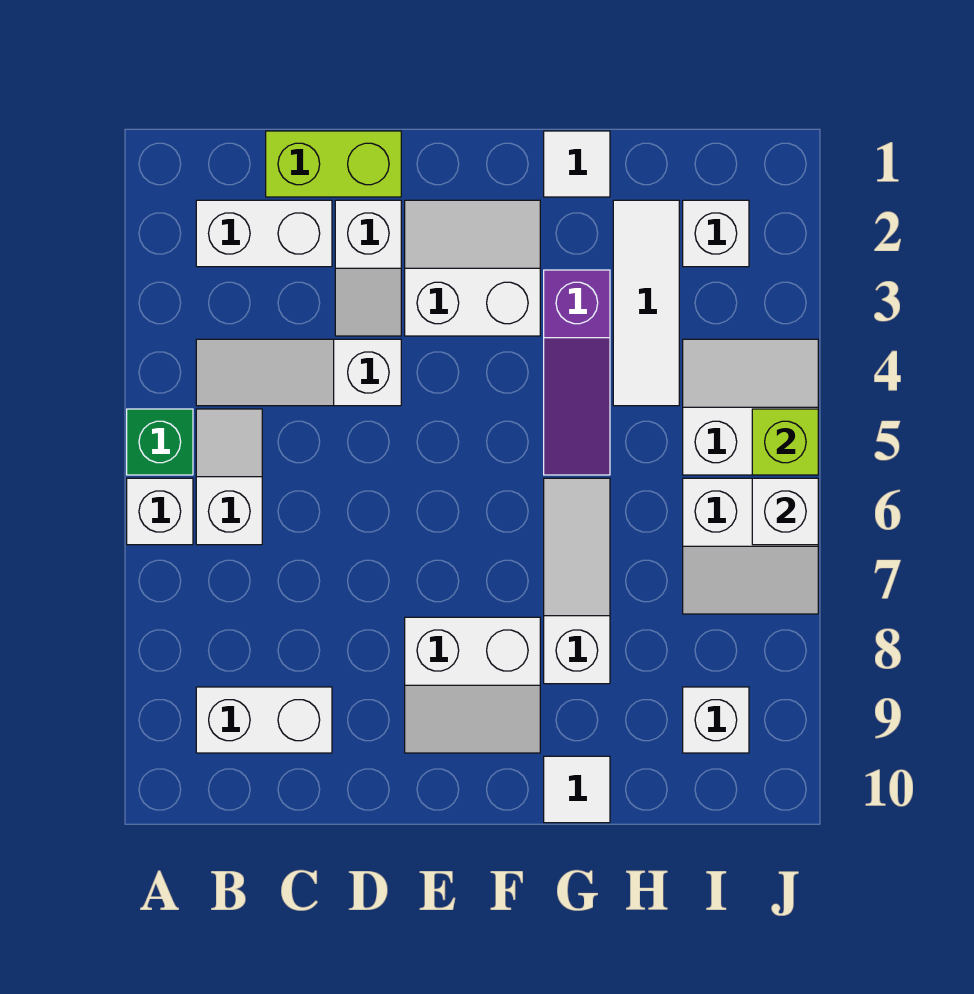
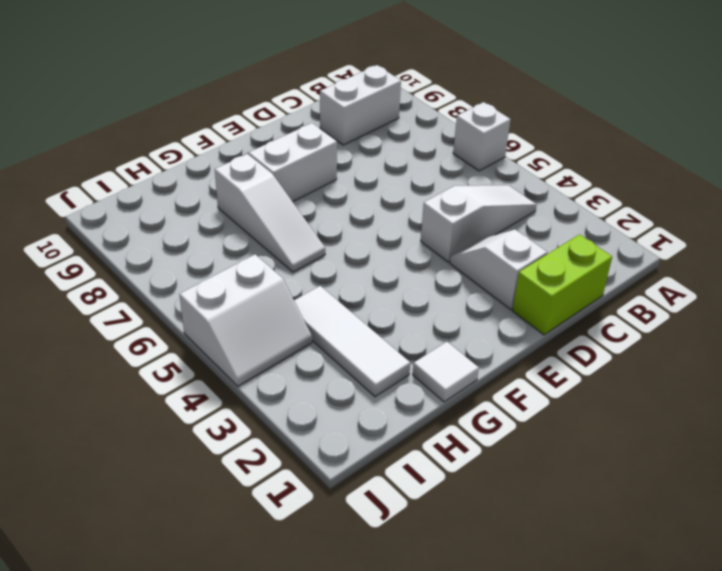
none -> green 1x1 brick [127,409,193,475]
none -> white 1x2 brick [196,200,332,267]
none -> white 1x2 slope [196,409,262,545]

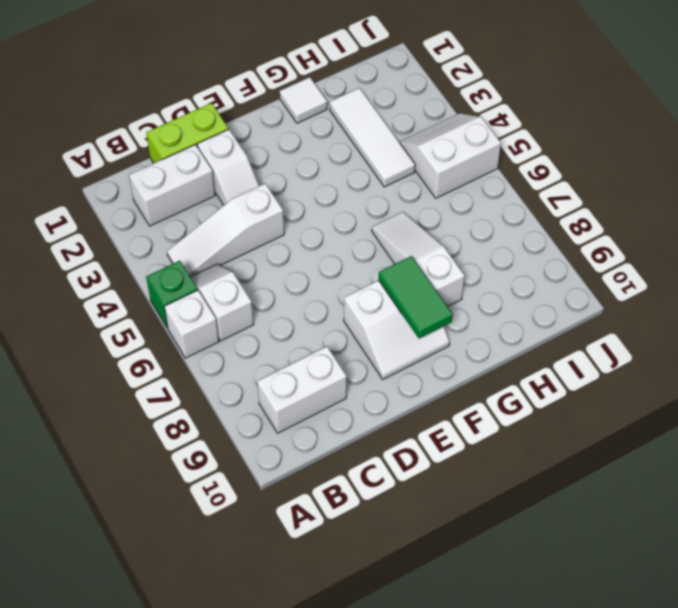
green 1x2 tile [379,256,453,339] -> none
none -> white 2x2 slope [405,200,540,336]
none -> purple 1x3 slope [544,270,610,475]
none -> white 1x1 tile [544,756,610,823]

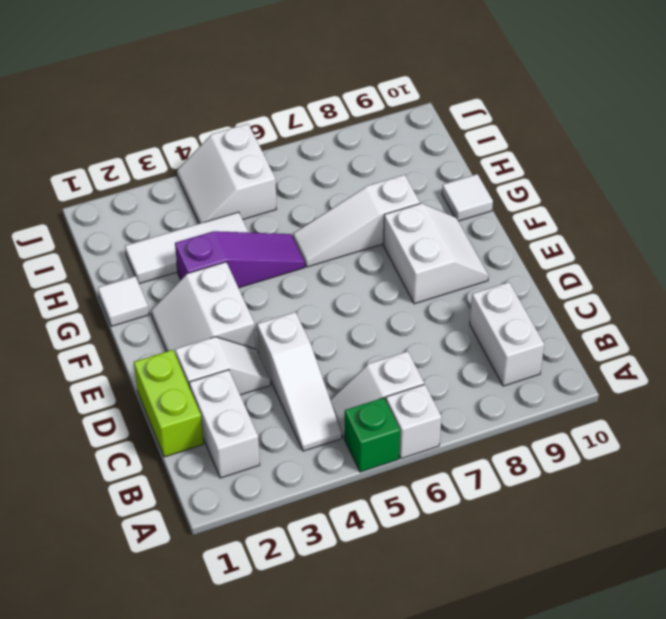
none -> white 1x1 brick [683,200,749,267]
none -> white 2x2 slope [683,478,818,614]
none -> white 1x1 brick [683,687,749,753]

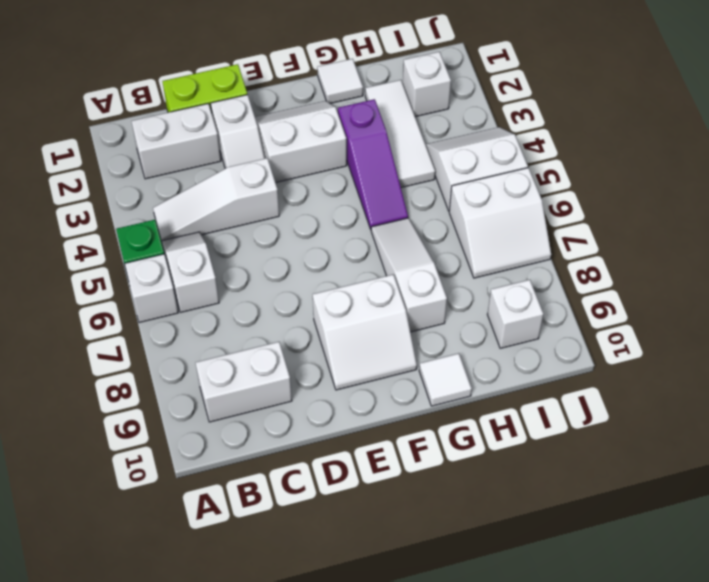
none -> lime 1x1 brick [752,409,818,475]
none -> white 1x1 brick [752,478,818,545]

